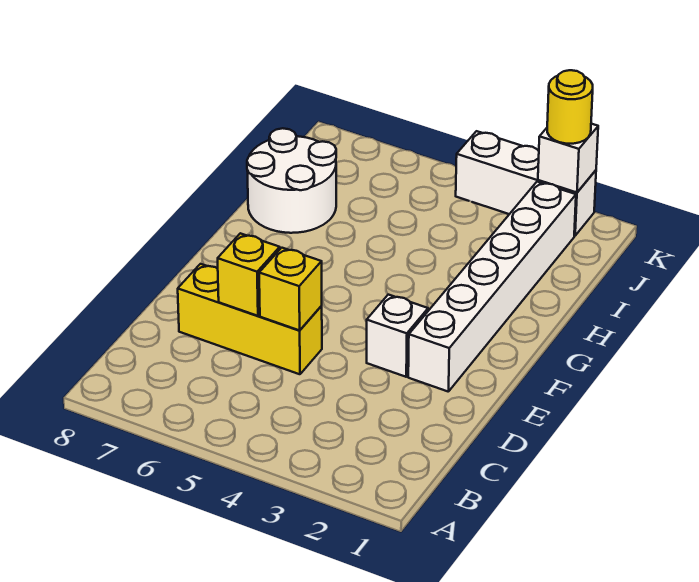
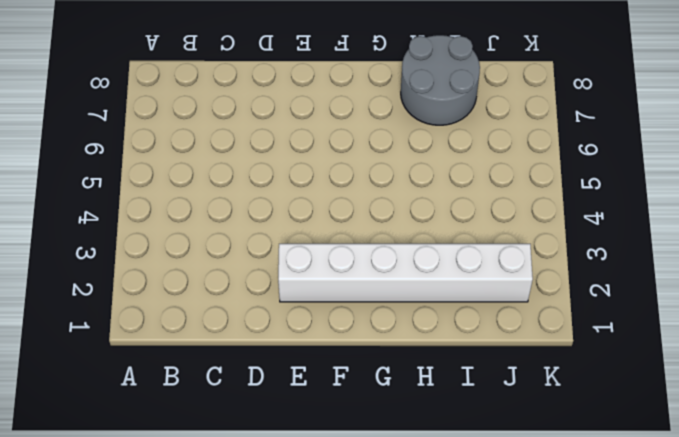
grey 2x2 round brick [401,35,480,125] -> white 2x2 round brick [247,128,336,233]
none -> yellow 1x3 brick [178,264,322,374]
none -> white 1x1 brick [367,295,428,377]

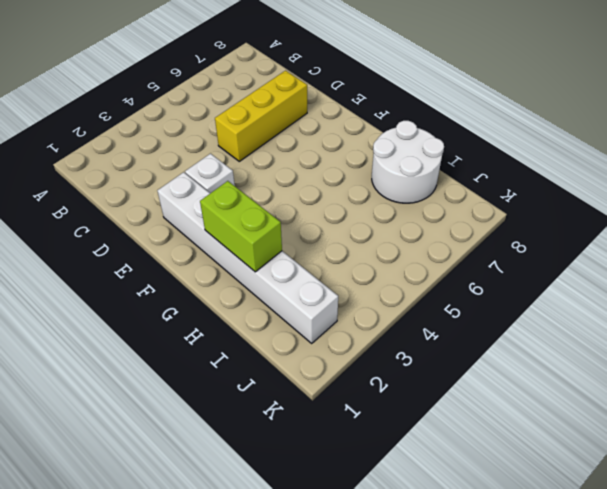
lime 1x2 brick [200,181,282,272] -> none
none -> white 1x3 brick [456,131,596,236]
none -> yellow 1x1 brick [259,248,322,330]

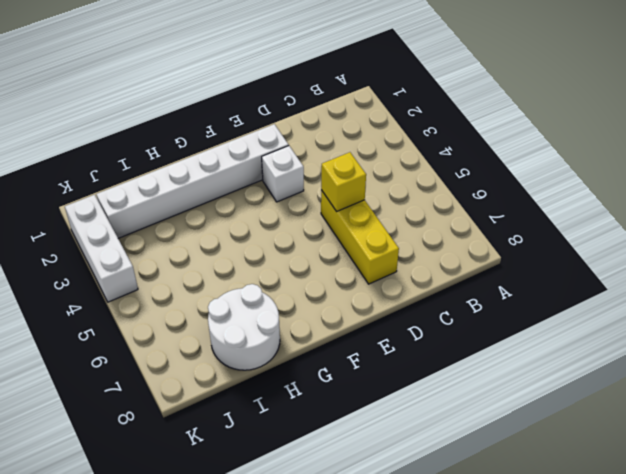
none -> yellow 1x1 brick [218,233,280,316]
none -> white 1x1 brick [538,124,598,192]

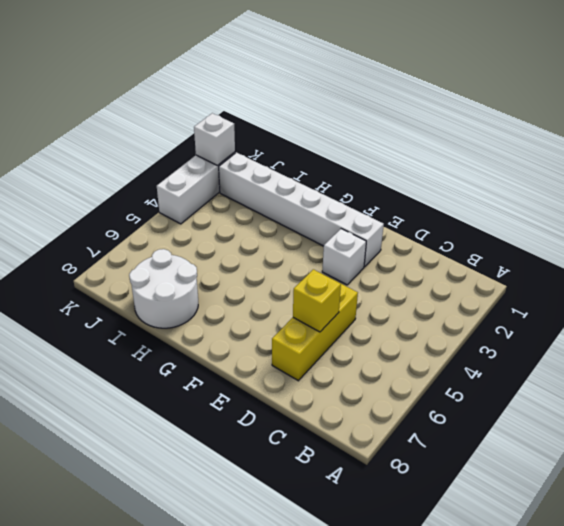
none -> yellow 1x1 brick [259,248,322,330]
none -> yellow 1x1 round brick [547,70,593,144]

